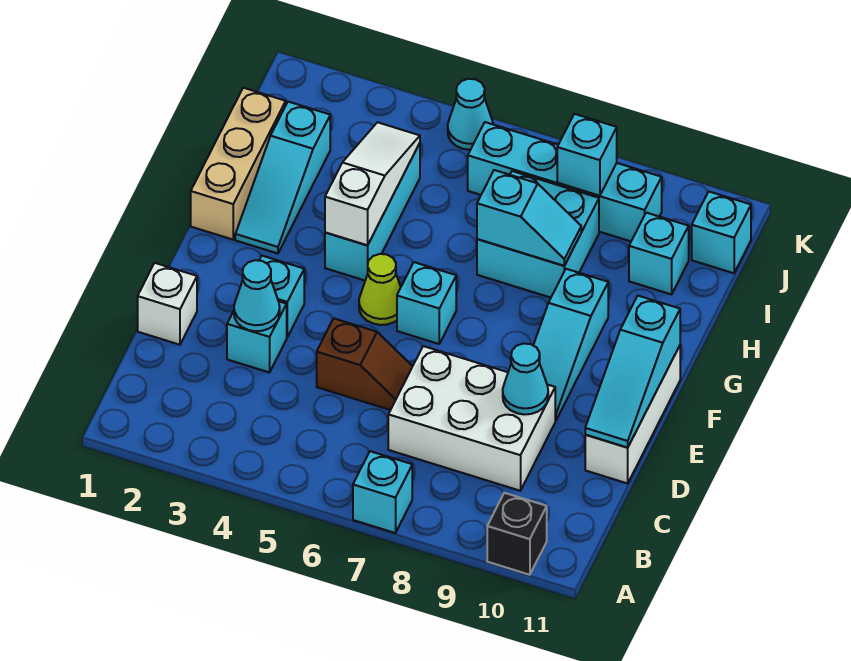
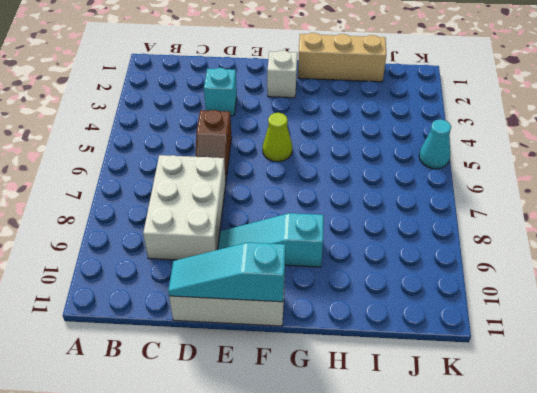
white 1x1 brick [267,50,297,98] -> white 1x1 brick moved to [138,263,197,345]
none -> cyan 1x1 brick [353,451,412,533]
none -> black 1x1 brick [487,493,547,575]
none -> cyan 1x1 brick [259,256,304,337]

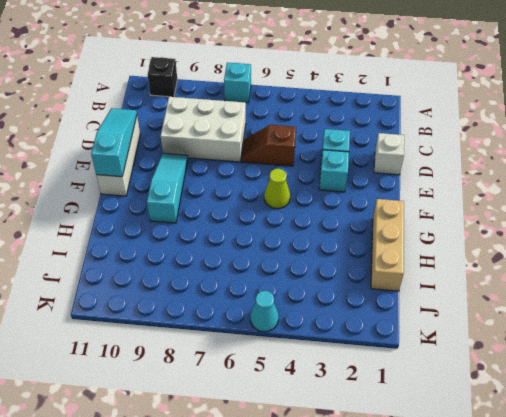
none -> cyan 1x1 brick [397,262,456,344]
none -> cyan 1x3 slope [235,102,330,253]
none -> cyan 1x3 brick [325,143,420,280]

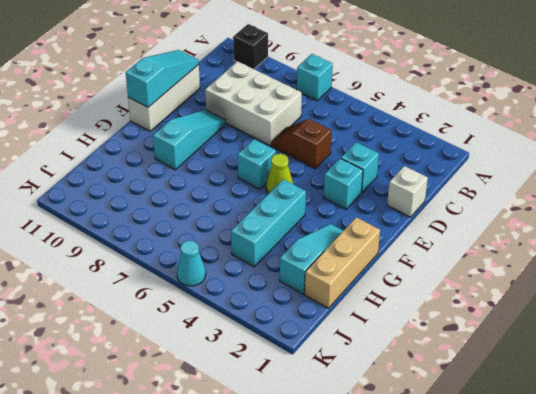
none -> cyan 2x2 brick [477,171,599,298]
none -> cyan 1x1 brick [629,213,689,294]
none -> cyan 1x4 brick [468,122,662,241]

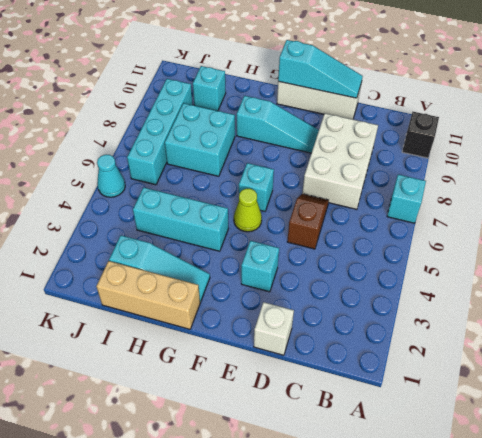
none -> cyan 1x1 brick [227,301,287,372]
none -> cyan 1x1 brick [692,192,751,273]
none -> cyan 1x1 cone [234,260,280,331]

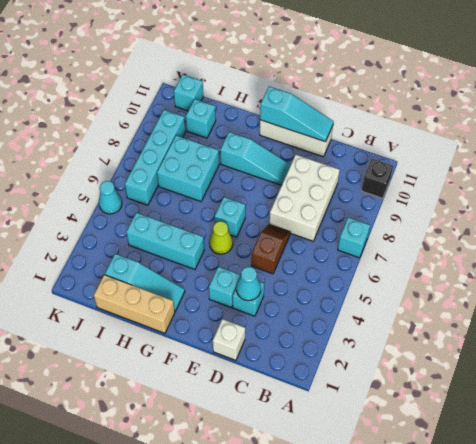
none -> cyan 1x1 cone [503,344,548,414]
none -> white 1x3 slope [325,122,420,245]
none -> cyan 1x2 slope [477,170,581,266]

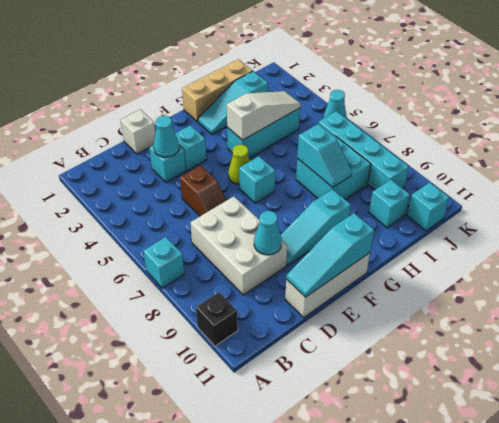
none -> cyan 1x1 brick [557,114,617,196]

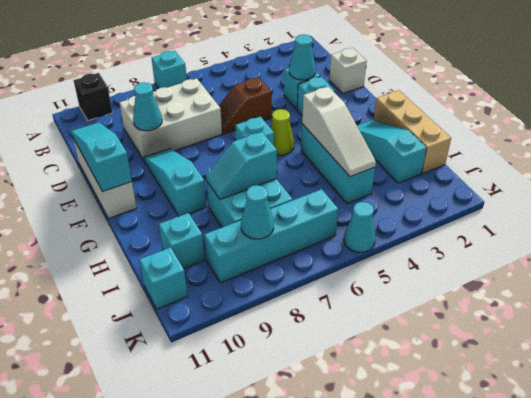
cyan 1x1 cone [241,185,274,239] -> cyan 1x1 brick [557,114,617,196]

